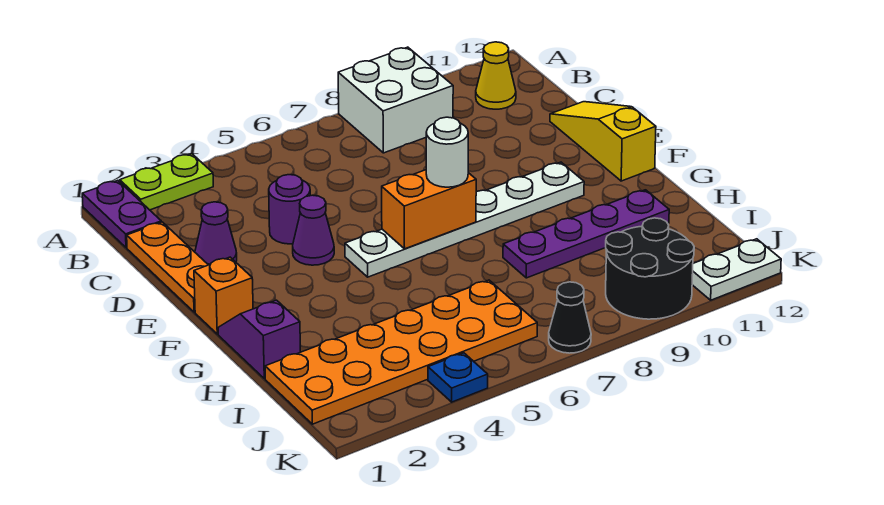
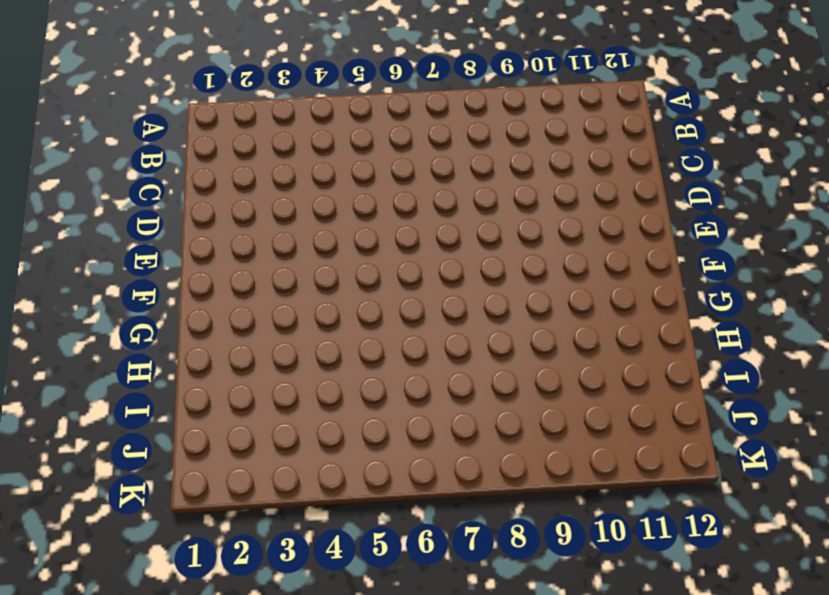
none -> purple 1x2 plate [82,180,161,248]
none -> lime 1x2 plate [120,154,213,210]
none -> white 2x2 brick [338,47,453,153]

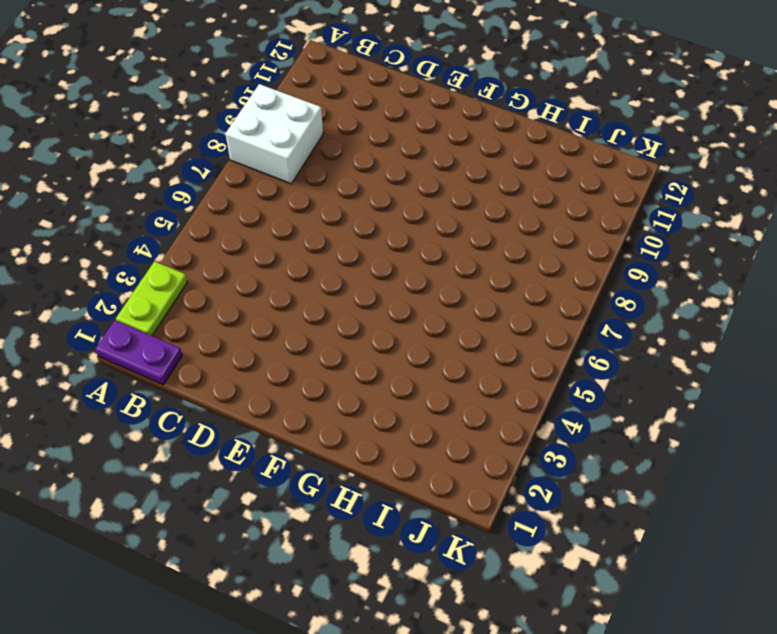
none -> yellow 1x1 cone [476,42,516,109]
none -> orange 1x3 plate [127,222,208,312]
none -> purple 1x1 cone [195,202,237,265]

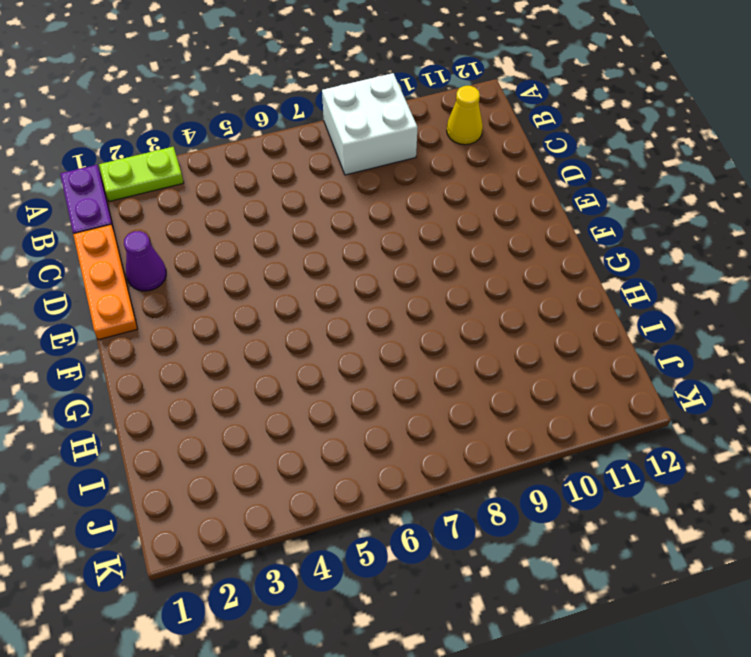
none -> purple 1x1 round brick [269,175,310,244]
none -> yellow 1x3 slope [550,102,656,181]
none -> purple 1x1 cone [293,195,334,265]

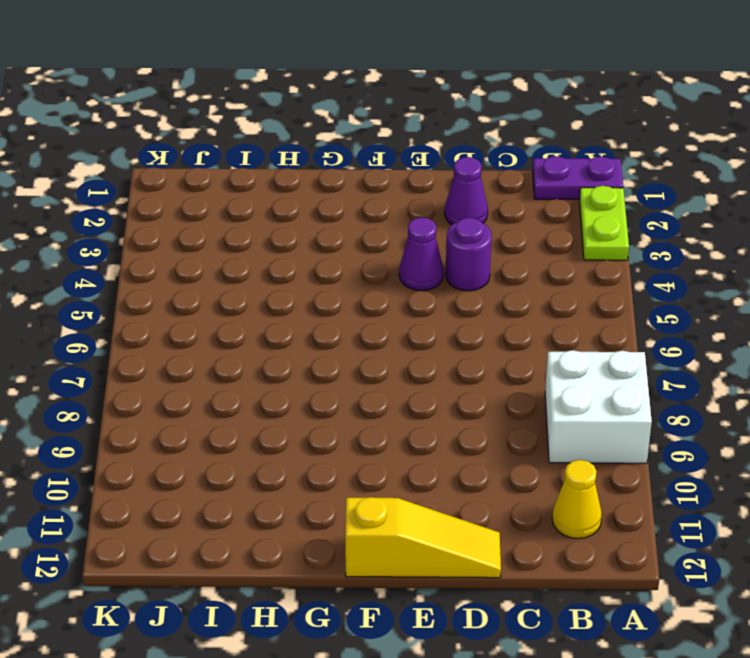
none -> orange 1x3 plate [127,222,208,312]
none -> orange 1x1 brick [194,257,253,334]
none -> white 1x6 plate [345,162,584,277]

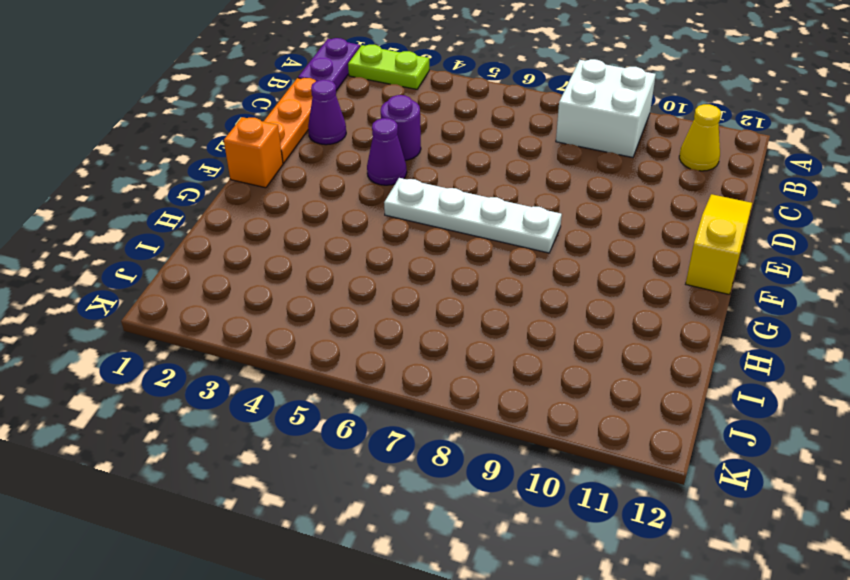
white 1x4 plate [384,178,562,253] -> white 1x6 plate [345,162,584,277]
none -> purple 1x2 slope [218,300,300,379]
none -> purple 1x4 plate [503,190,669,278]
none -> orange 2x6 plate [265,280,537,424]

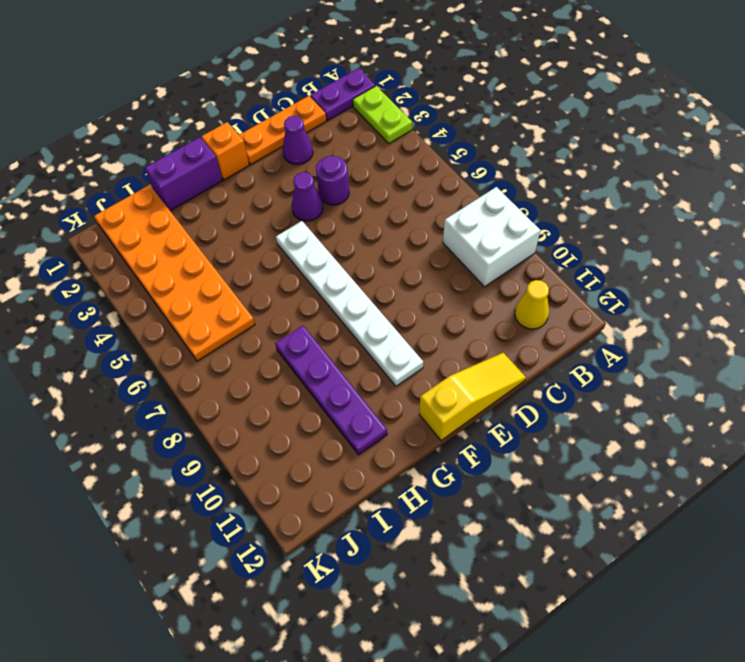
purple 1x2 brick [145,137,223,211] -> purple 1x2 slope [218,300,300,379]
none -> black 2x2 round brick [606,218,694,319]
none -> blue 1x1 plate [428,353,488,402]
none -> black 1x1 cone [549,282,591,353]

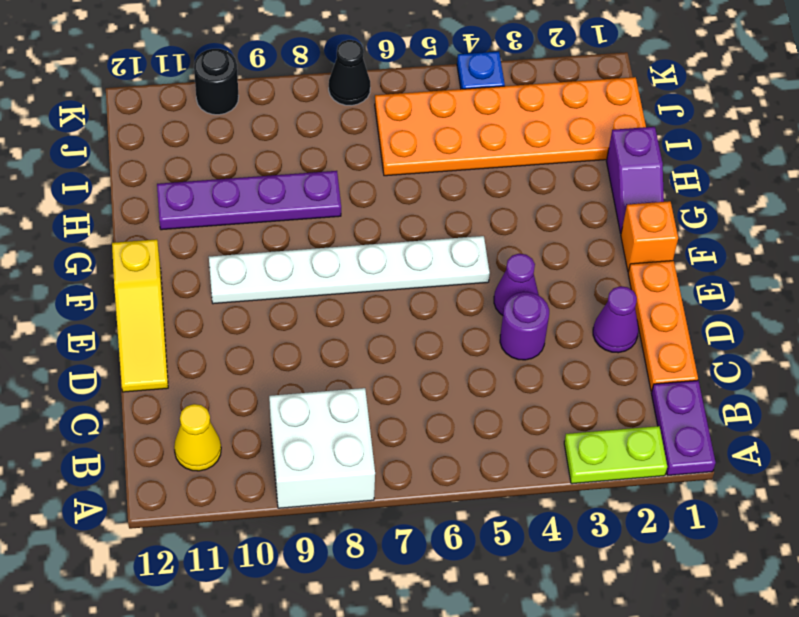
black 1x1 round brick [194,49,239,115] -> black 2x2 round brick [606,218,694,319]
none -> white 1x2 plate [692,239,781,300]
none -> orange 1x2 brick [382,170,476,249]
none -> white 1x1 round brick [426,117,468,187]

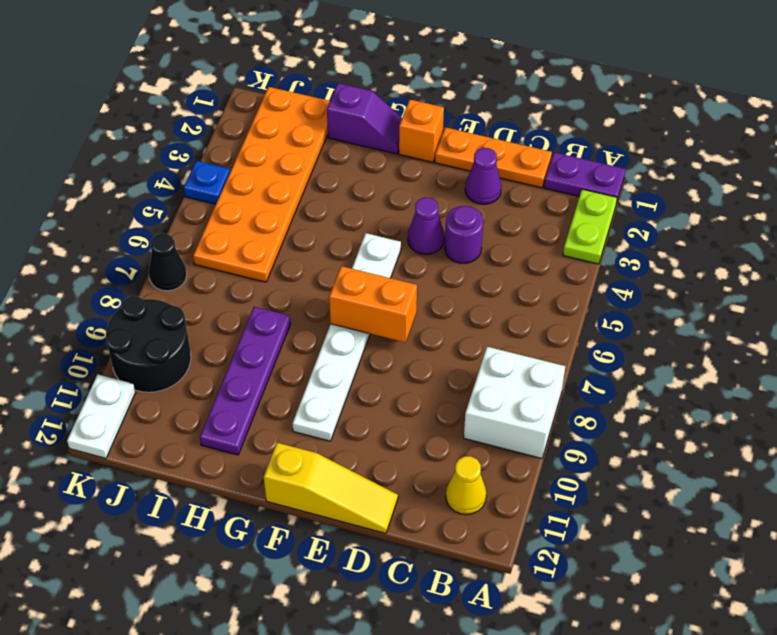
orange 1x2 brick [329,266,417,342] -> orange 1x2 brick turned to [382,170,476,249]
none -> white 1x1 round brick [426,117,468,187]

